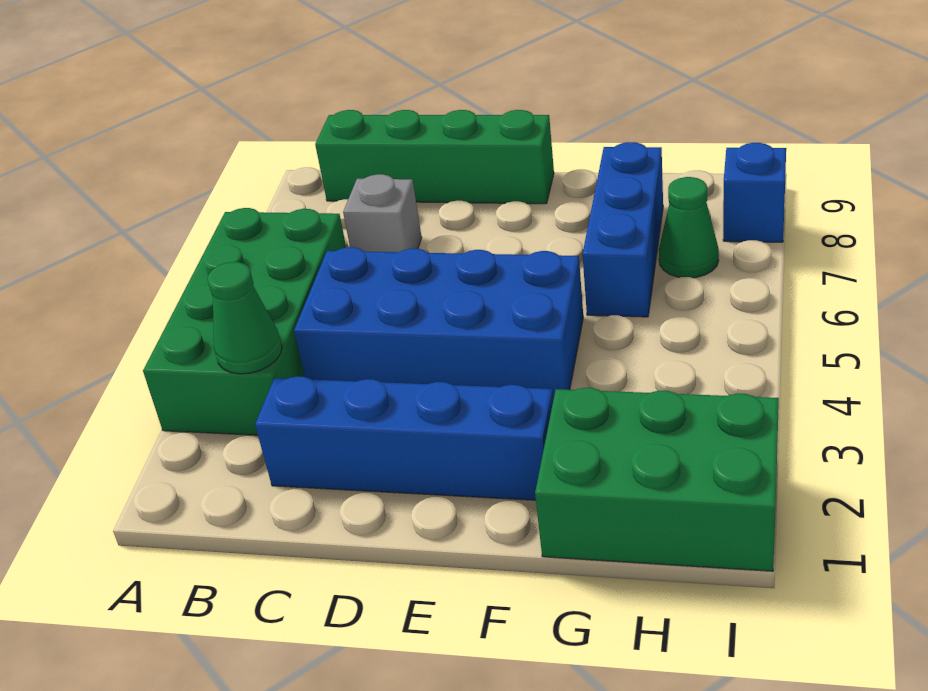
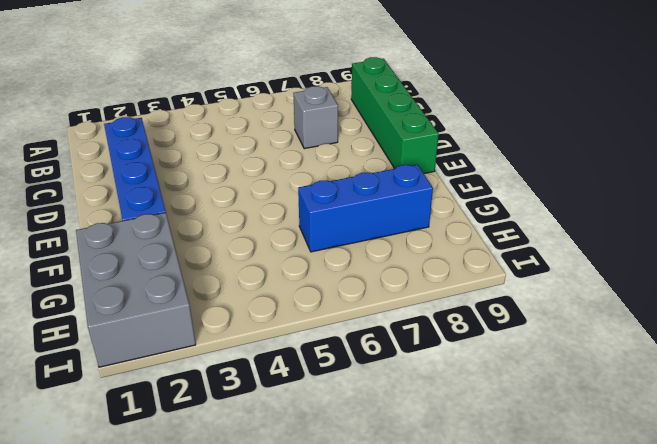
grey 2x3 brick [76,213,196,367] -> green 2x3 brick [535,388,779,571]
none -> green 2x4 brick [143,208,346,435]
none -> blue 2x4 brick [294,247,583,400]

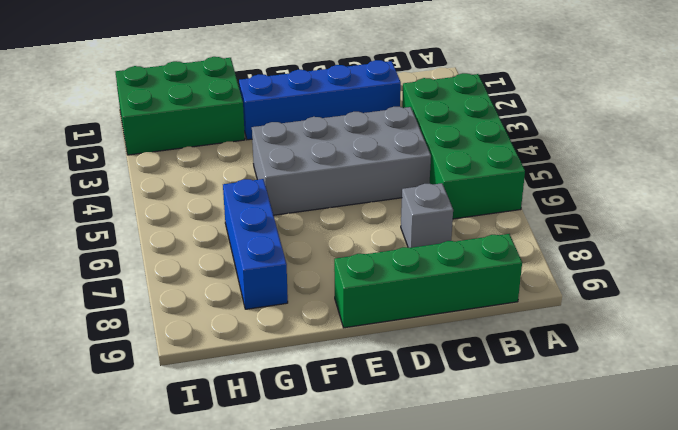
grey 2x4 brick [252,107,431,215] -> blue 2x4 brick [294,247,583,400]
none -> green 1x1 cone [659,177,719,278]
none -> blue 1x1 brick [723,143,786,242]

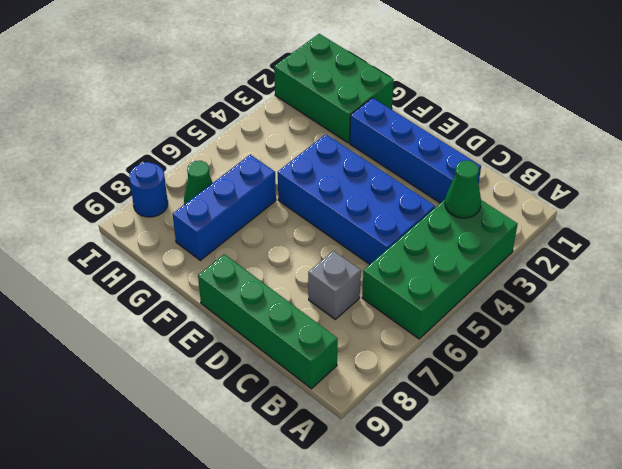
blue 1x1 round brick [129,162,168,217] -> blue 1x1 brick [723,143,786,242]

